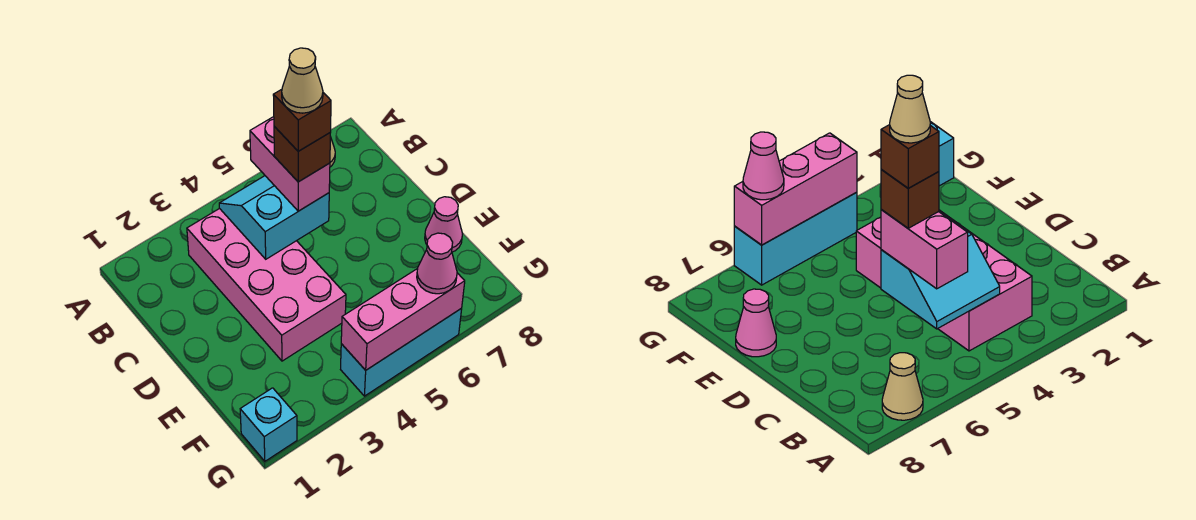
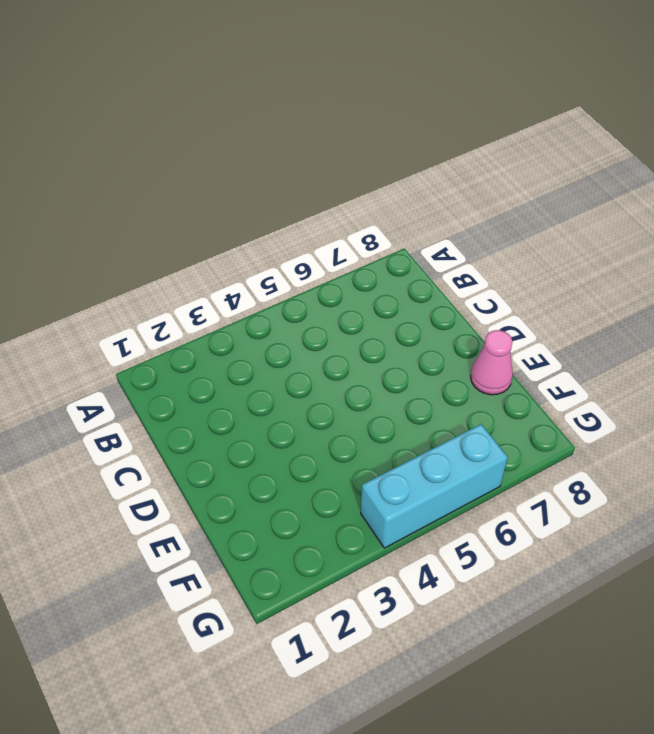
none -> tan 1x1 cone [882,353,923,420]
none -> pink 2x4 brick [187,208,346,361]
none -> cyan 1x1 brick [240,388,297,461]

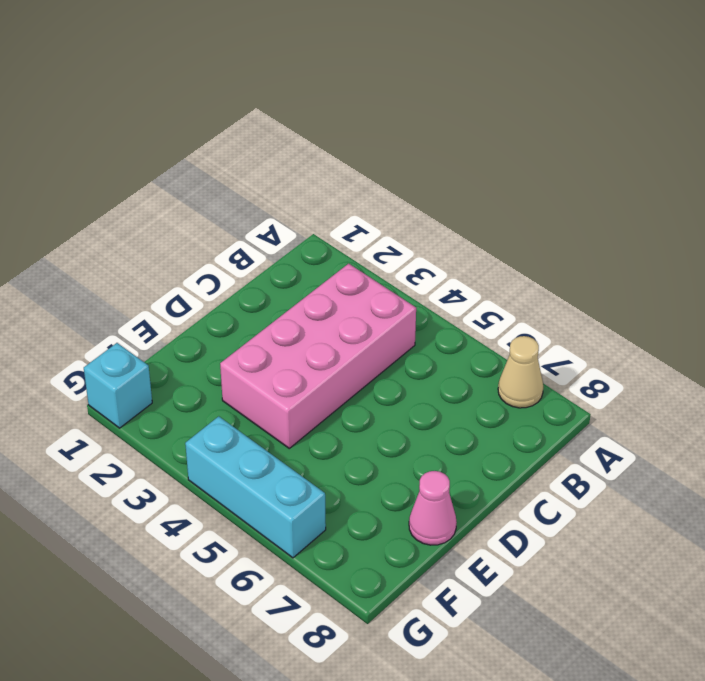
none -> cyan 2x2 slope [219,176,329,259]
none -> pink 1x3 brick [341,268,465,370]
none -> pink 1x2 brick [250,117,330,211]

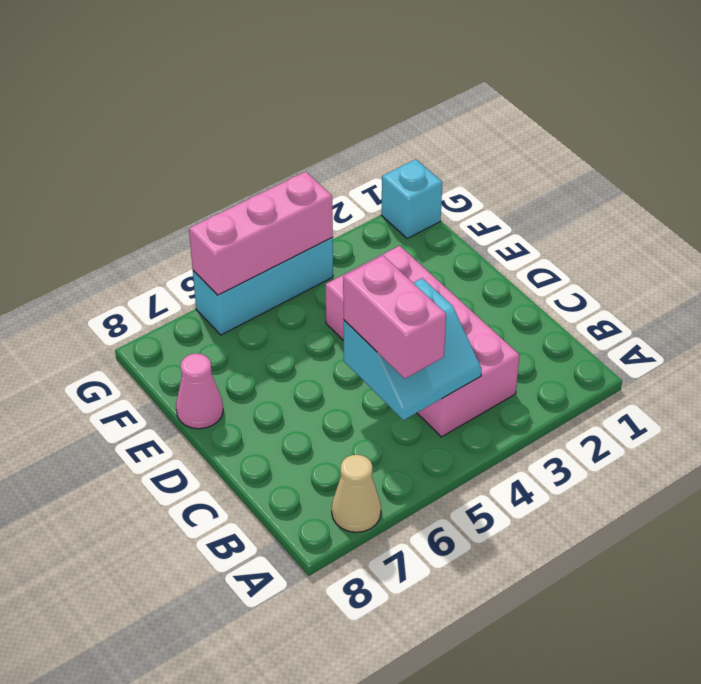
none -> pink 1x1 cone [417,233,457,294]
none -> brown 1x1 brick [274,126,330,182]
none -> brown 1x1 brick [273,89,331,151]

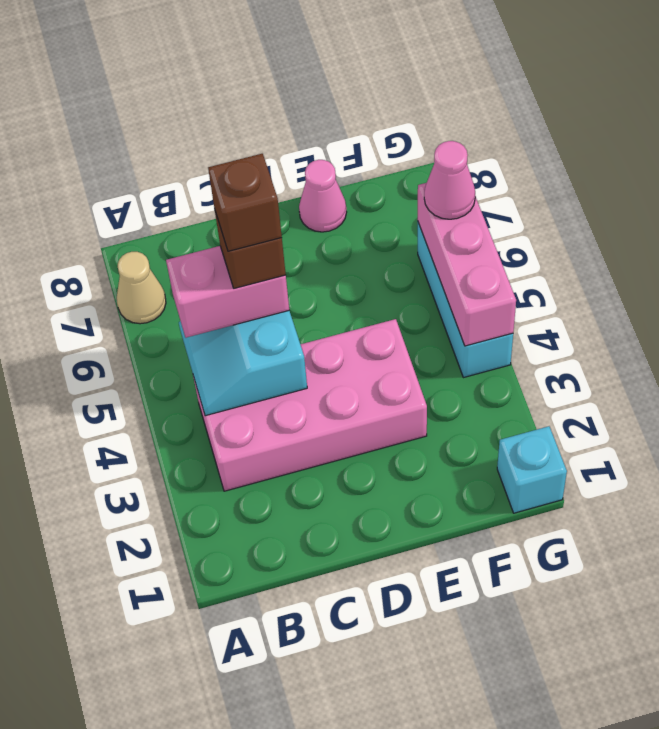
none -> tan 1x1 cone [282,48,323,113]

